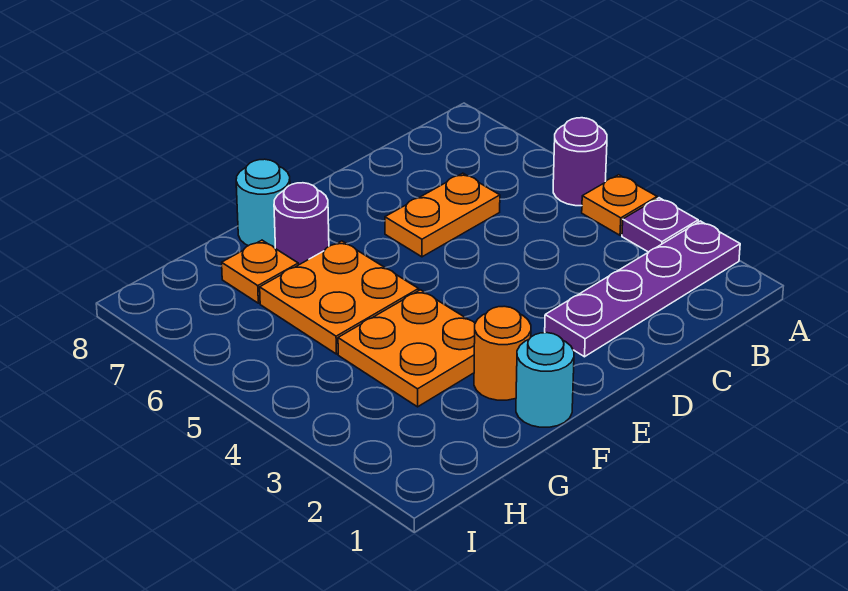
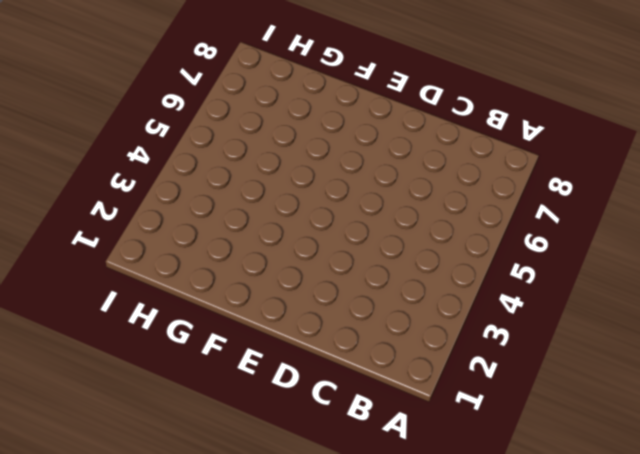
none -> purple 1x4 plate [545,221,740,357]
none -> purple 1x1 plate [622,198,698,252]
none -> orange 1x1 plate [582,175,657,235]

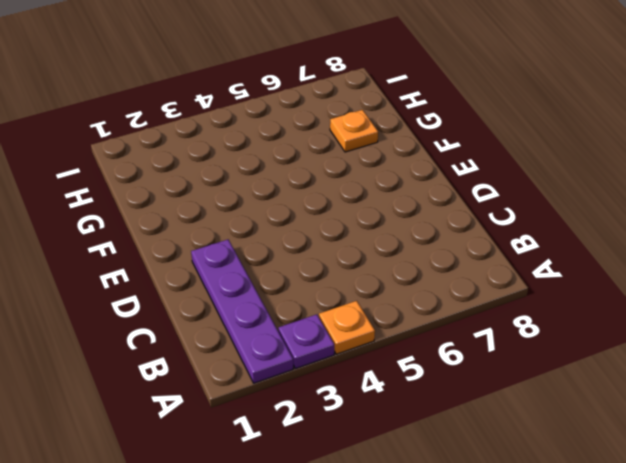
none -> purple 1x1 round brick [553,118,607,206]
none -> orange 1x2 plate [385,173,500,257]
none -> cyan 1x1 round brick [516,333,574,427]

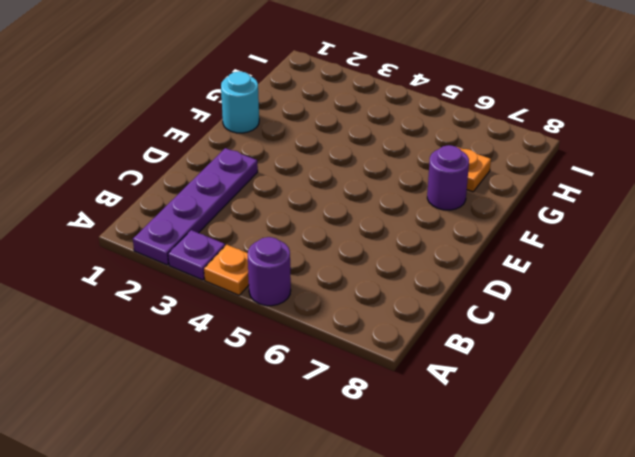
none -> orange 1x2 plate [385,173,500,257]
none -> orange 1x1 round brick [474,306,531,400]
none -> orange 2x2 plate [338,290,475,407]

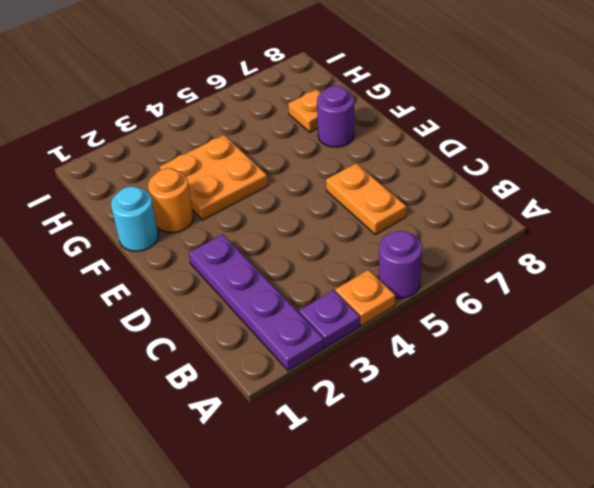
none -> orange 2x2 plate [260,241,419,354]
none -> cyan 1x1 round brick [236,159,290,247]

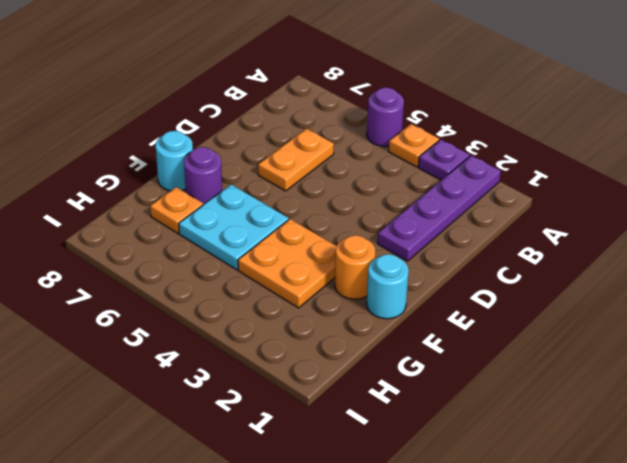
cyan 2x2 plate [179,184,289,270] -> orange 2x2 plate [260,241,419,354]

